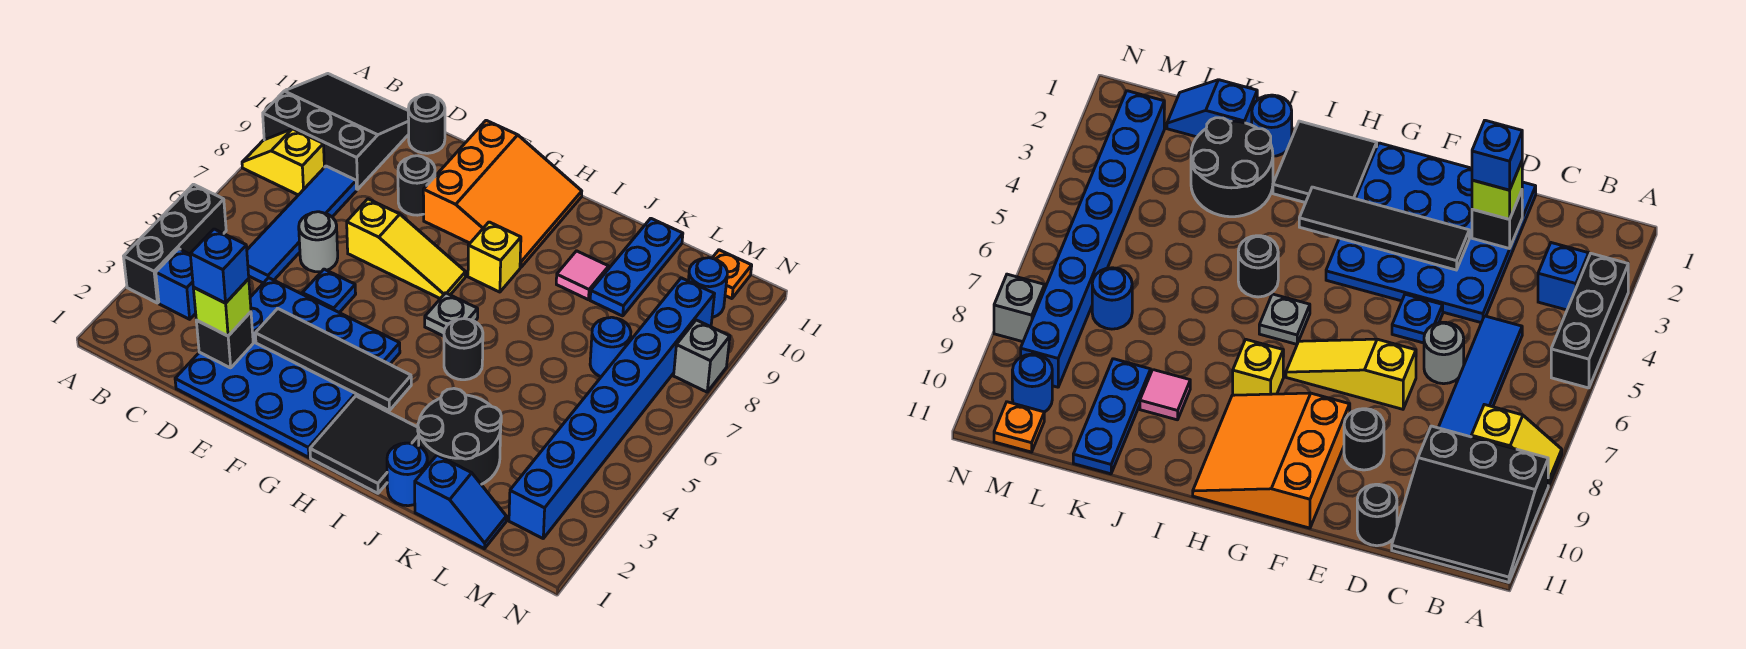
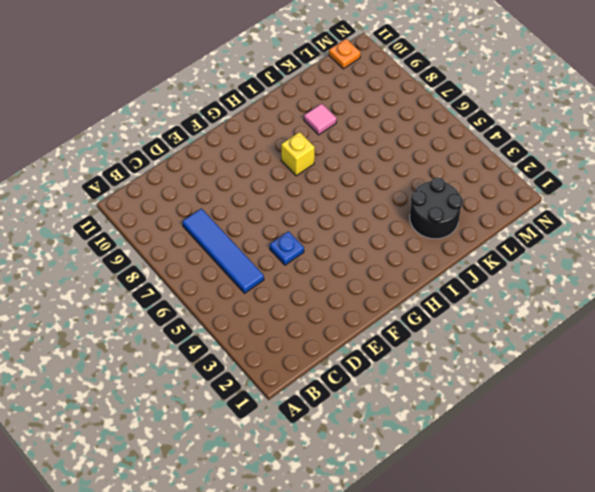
none -> black 1x3 brick [124,184,226,303]
none -> yellow 1x2 slope [242,129,324,195]
none -> black 3x3 slope [263,74,409,189]
none -> blue 1x1 brick [156,249,196,319]

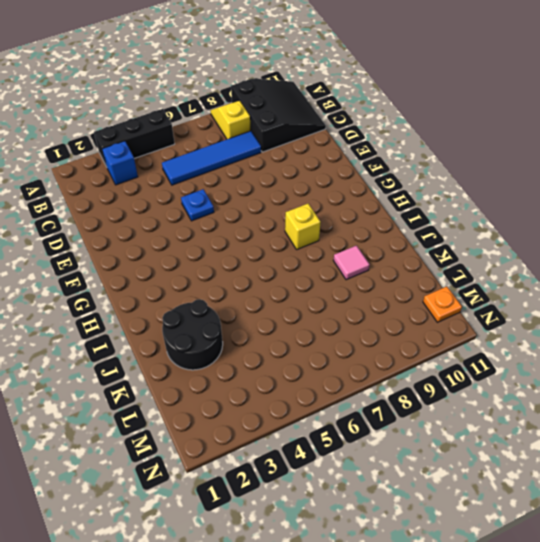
none -> blue 4x4 plate [175,278,400,457]
none -> grey 1x1 round brick [299,212,338,272]
none -> black 1x1 round brick [408,94,445,153]
none -> yellow 1x3 slope [347,199,466,299]

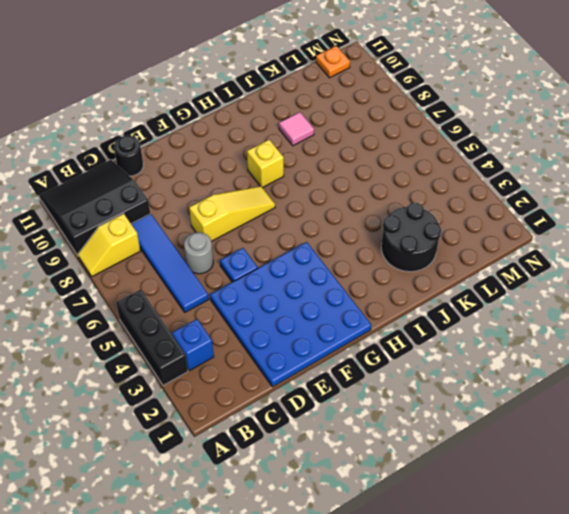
none -> black 1x1 round brick [398,156,435,215]
none -> orange 3x3 slope [423,120,582,267]
none -> black 2x2 tile [310,396,419,493]
none -> grey 1x1 plate [425,293,478,336]

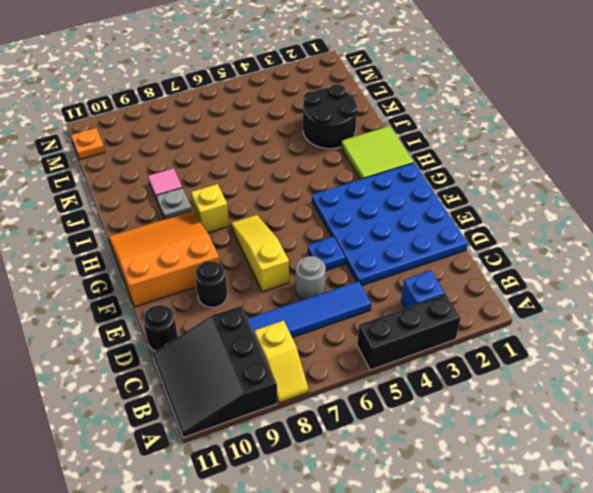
lime 2x2 tile [341,126,414,179] -> black 2x2 tile [310,396,419,493]
grey 1x1 plate [156,188,192,219] -> grey 1x1 plate moved to [425,293,478,336]
none -> black 1x1 round brick [444,319,483,380]
none -> blue 1x1 round brick [387,443,427,506]
none -> blue 1x2 slope [415,455,506,549]
none -> blue 1x3 plate [590,218,683,316]

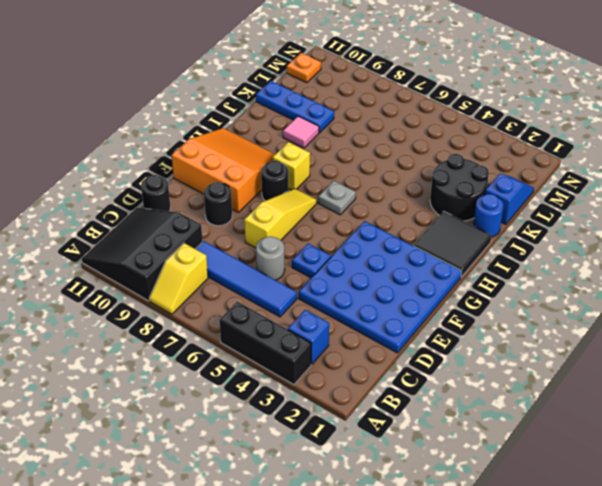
black 1x1 round brick [261,161,288,201] -> black 1x1 round brick moved to [444,319,483,380]
none -> blue 1x1 round brick [590,317,631,377]
none -> blue 1x8 brick [509,278,714,538]
none -> blue 1x1 round brick [688,258,727,318]
none -> grey 1x1 brick [674,320,730,392]

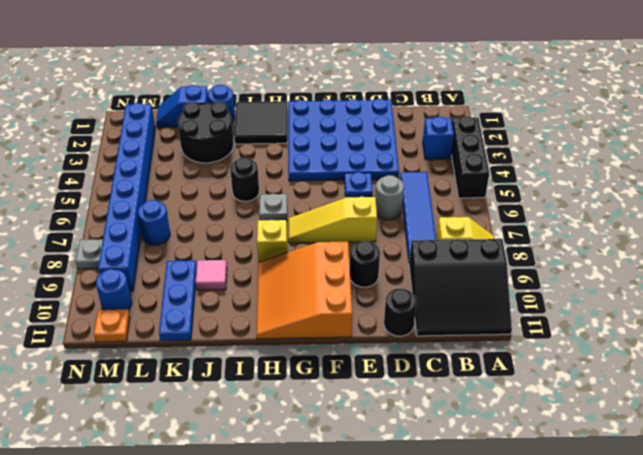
grey 1x1 plate [75,239,103,269] -> grey 1x1 brick [674,320,730,392]
none -> black 1x1 brick [196,312,253,368]
none -> black 1x4 tile [255,309,411,411]
none -> lime 1x1 brick [193,279,251,336]
none -> blue 1x1 brick [190,229,249,303]

